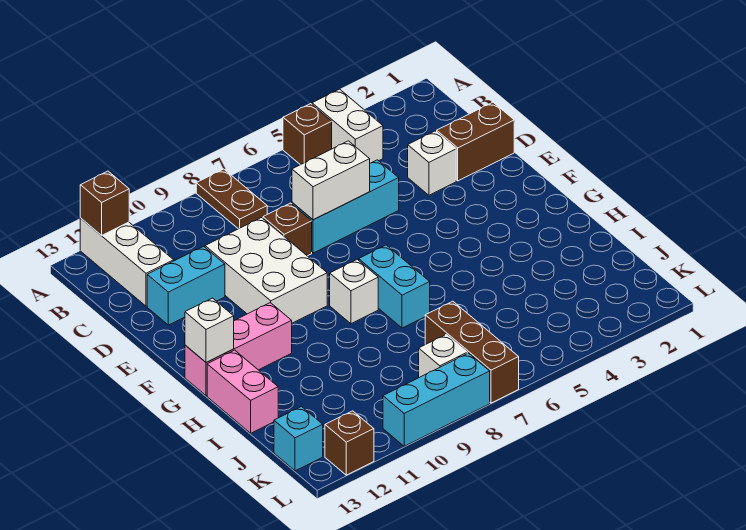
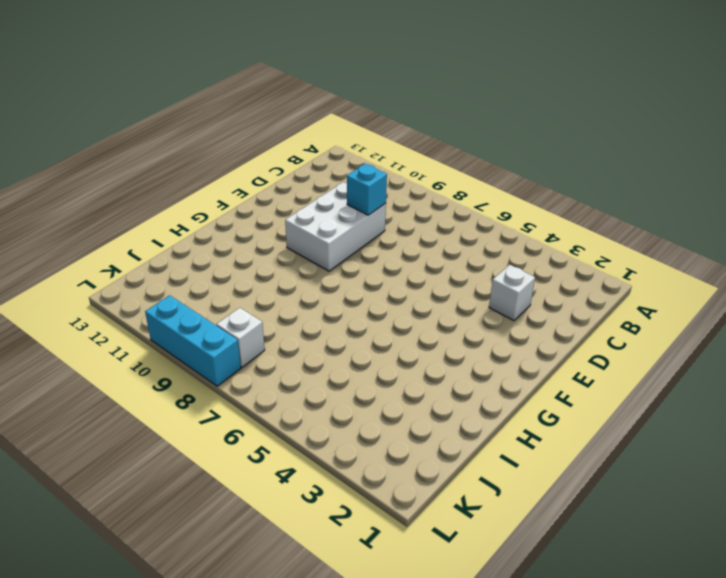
cyan 1x1 brick [347,164,387,215] -> cyan 1x1 brick moved to [274,407,323,471]
none -> white 1x2 brick [312,89,383,163]
none -> brown 1x1 brick [283,104,332,165]
none -> brown 1x2 plate [196,169,267,229]

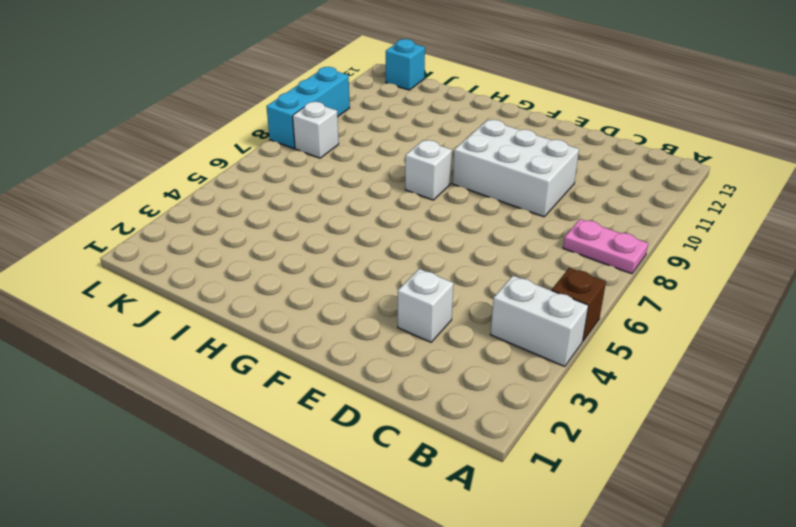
pink 1x2 plate [563,219,648,274] -> brown 1x2 plate [196,169,267,229]
none -> white 1x3 brick [80,218,174,306]
none -> brown 1x2 brick [437,102,514,181]
none -> cyan 1x3 brick [292,160,399,253]

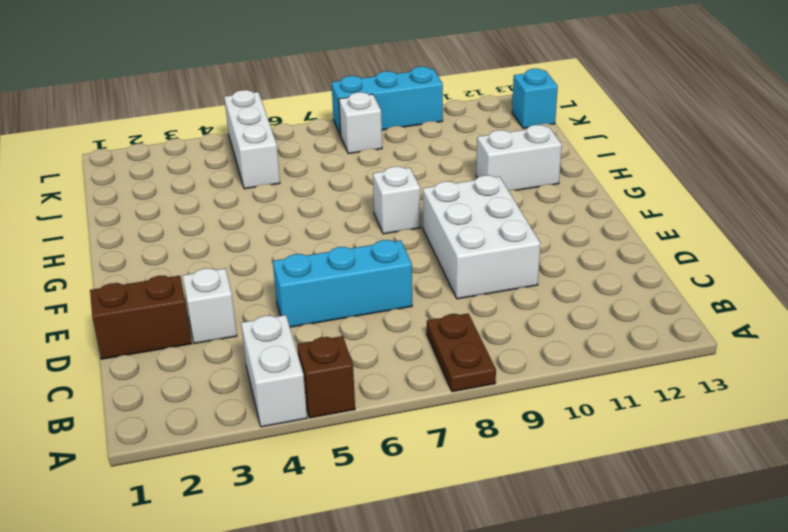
white 1x2 brick [476,125,562,190] -> white 1x2 brick moved to [292,141,370,220]
white 1x3 brick [224,90,280,189] -> white 1x3 brick moved to [80,218,174,306]
none -> brown 1x1 brick [263,203,312,256]
none -> cyan 1x2 brick [147,246,225,325]
none -> cyan 1x2 brick [359,245,430,328]

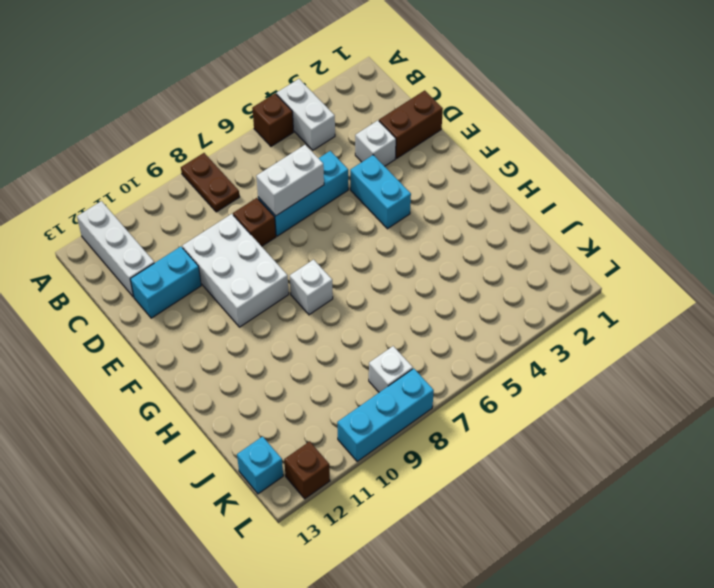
cyan 1x2 brick [350,155,411,229] -> cyan 1x2 brick moved to [359,245,430,328]
none -> pink 1x3 brick [185,303,292,396]
none -> pink 1x2 brick [207,350,278,433]
none -> brown 1x3 brick [425,301,519,403]

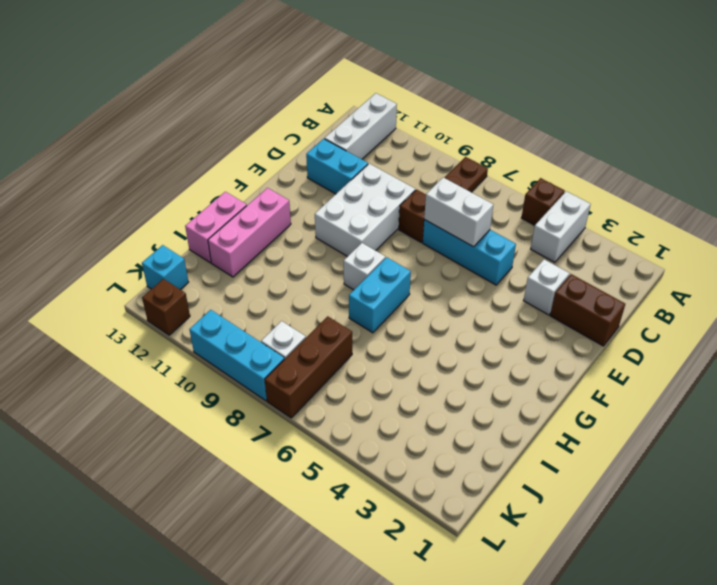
pink 1x3 brick [208,188,291,277] -> pink 1x3 brick turned to [185,303,292,396]
none -> brown 1x1 brick [80,171,129,236]
none -> white 1x1 brick [185,298,234,363]

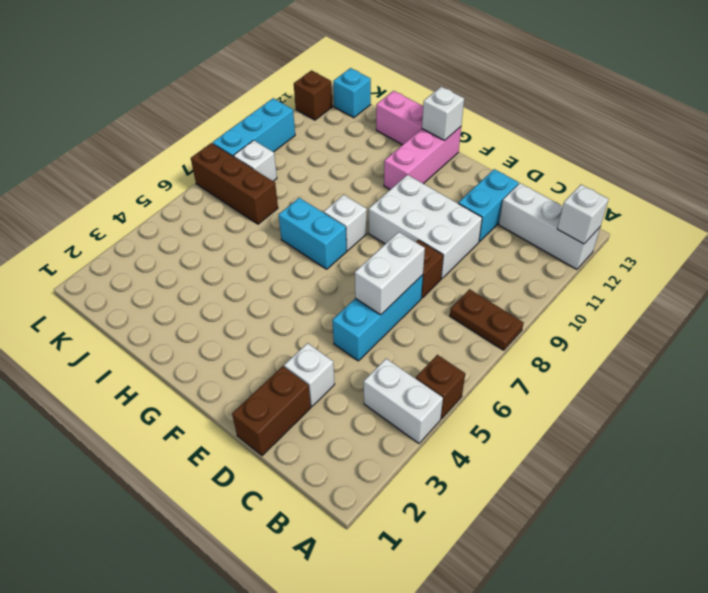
white 1x1 brick [557,185,608,244] -> brown 1x1 brick [80,171,129,236]

